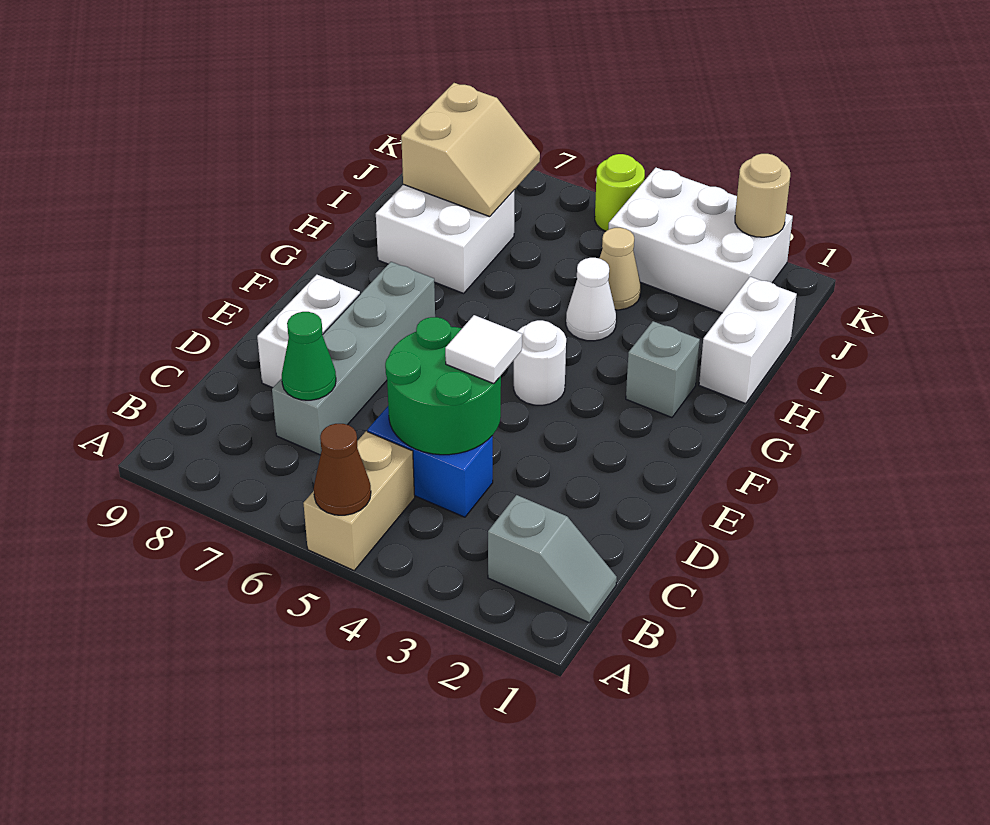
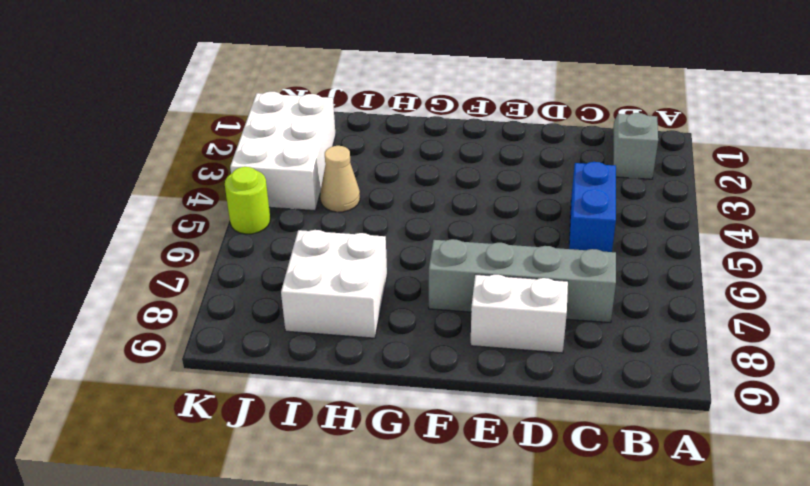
none -> tan 1x2 brick [303,431,415,570]
none -> white 1x1 round brick [514,320,566,405]
none -> grey 1x1 brick [626,321,700,418]

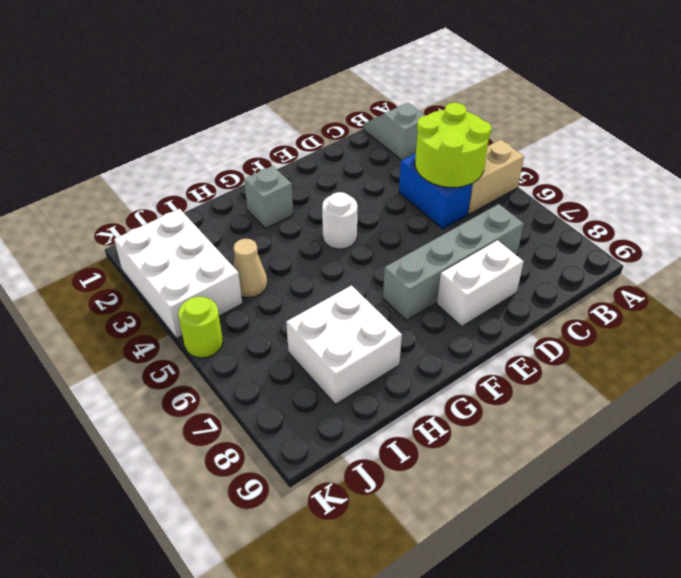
lime 2x2 round brick [415,103,491,187] -> green 2x2 round brick [385,317,501,455]
none -> white 1x2 brick [699,277,797,404]
none -> white 1x1 cone [566,258,616,341]
none -> brown 1x1 cone [314,424,371,515]

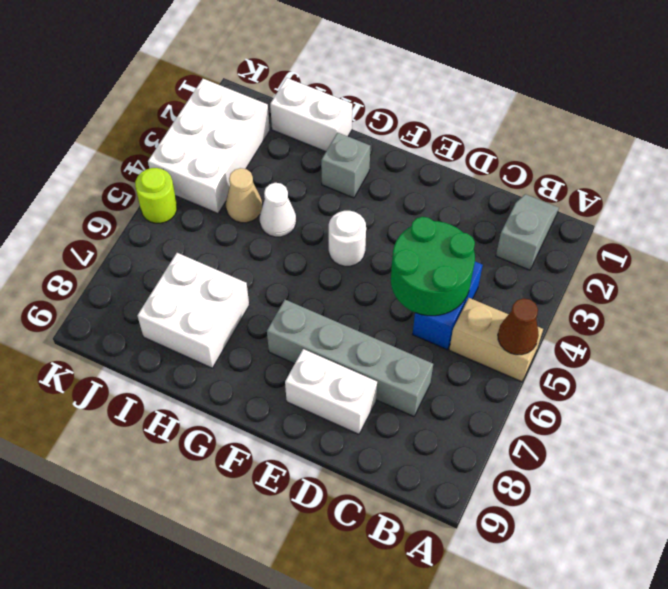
none -> green 1x1 cone [282,312,336,400]
none -> tan 2x2 slope [401,83,540,217]
none -> tan 1x1 round brick [735,154,790,237]

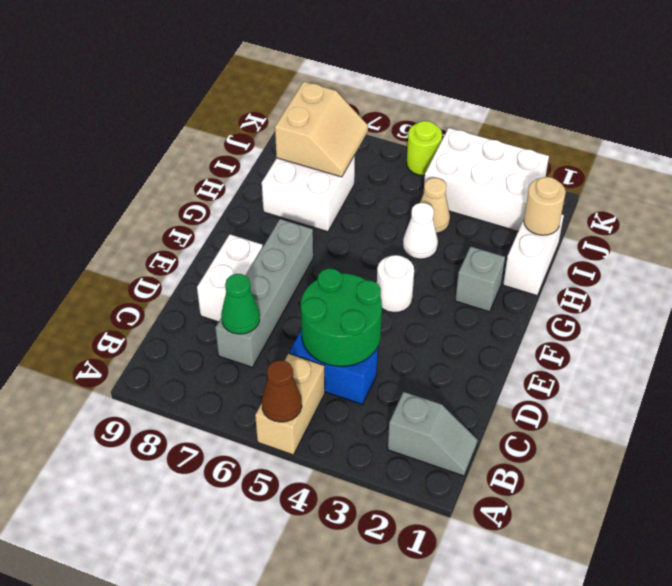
tan 1x1 round brick [524,177,566,235] -> tan 1x1 round brick moved to [735,154,790,237]
none -> white 1x1 tile [445,315,522,384]

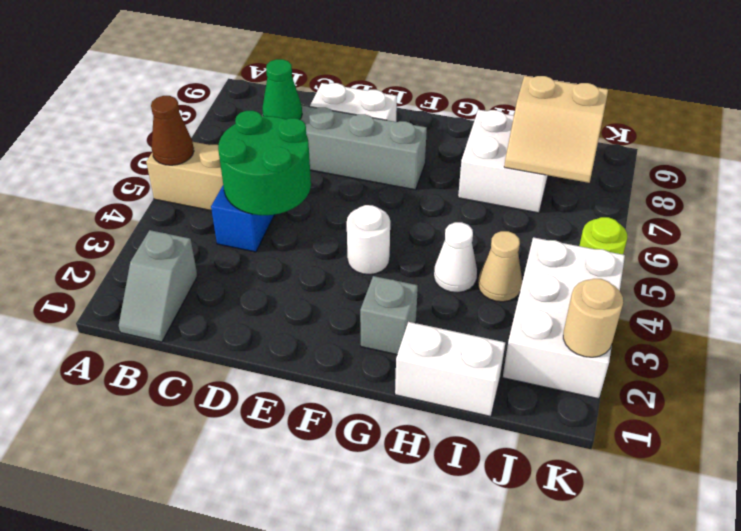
none -> white 1x1 tile [445,315,522,384]

